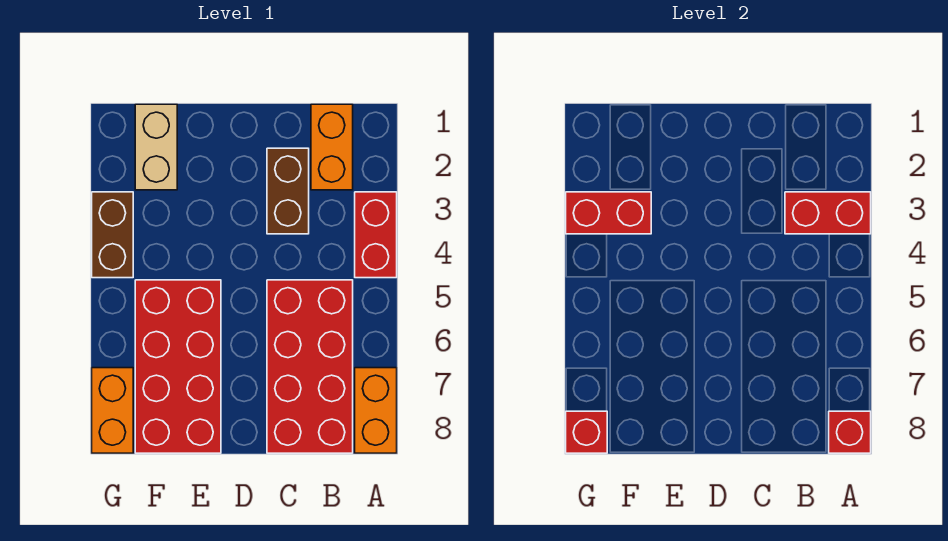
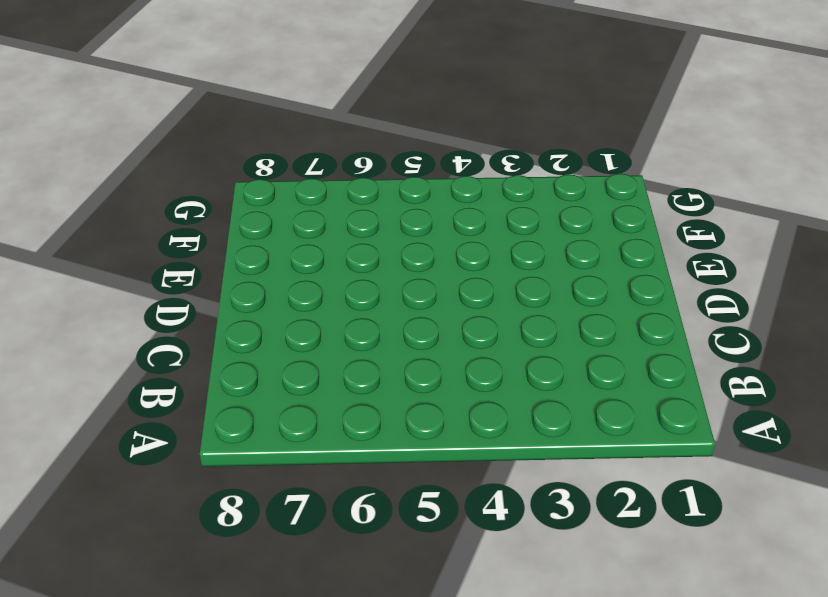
none -> red 1x2 brick [355,192,397,278]
none -> orange 1x2 brick [355,368,397,453]
none -> orange 1x2 brick [311,104,353,190]

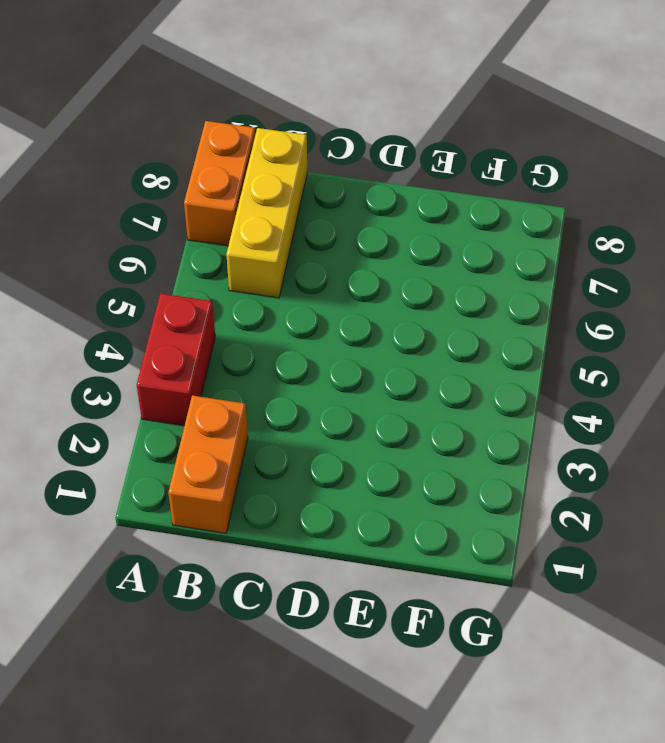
yellow 1x3 brick [226,128,307,298] -> red 2x4 brick [267,280,353,453]
none -> brown 1x2 brick [267,148,309,234]
none -> red 2x4 brick [135,280,221,453]
none -> tan 1x2 brick [135,104,177,190]

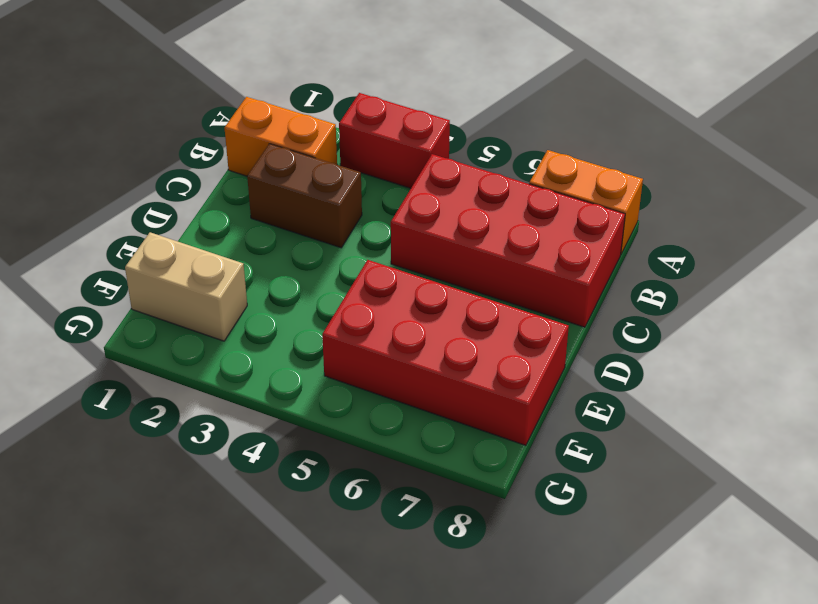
none -> brown 1x2 brick [92,192,133,278]
none -> orange 1x2 brick [92,368,133,453]
none -> red 1x2 brick [785,192,871,234]

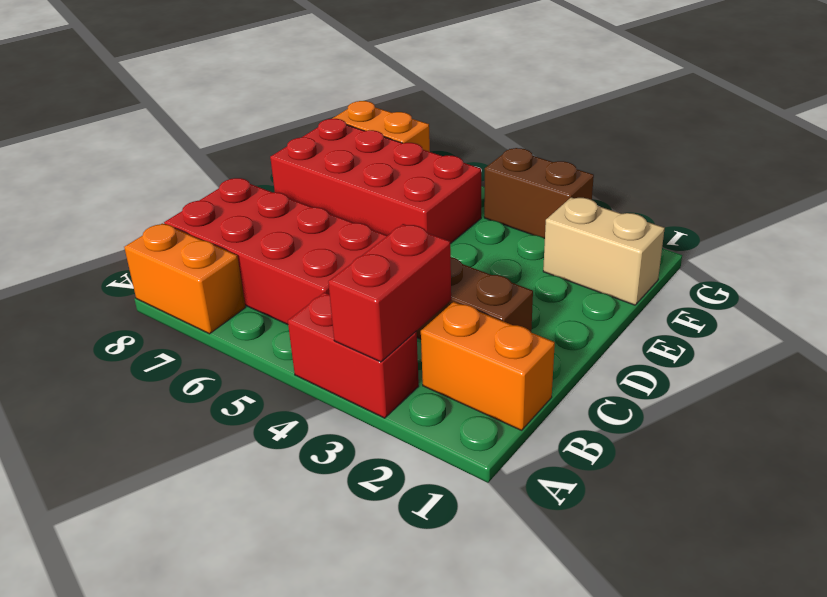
none -> red 1x1 brick [829,411,871,453]
none -> red 1x2 brick [566,192,651,234]
none -> red 1x1 brick [566,411,607,453]

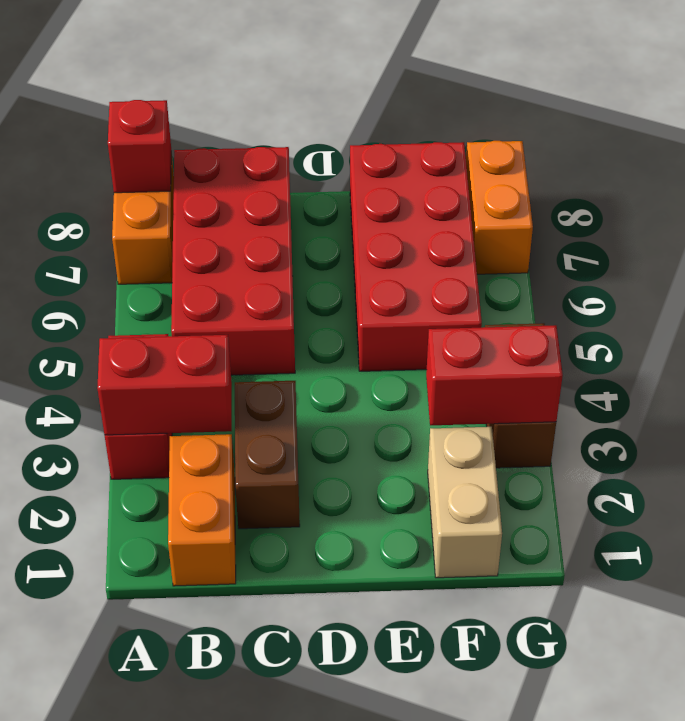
none -> red 1x1 brick [566,411,607,453]

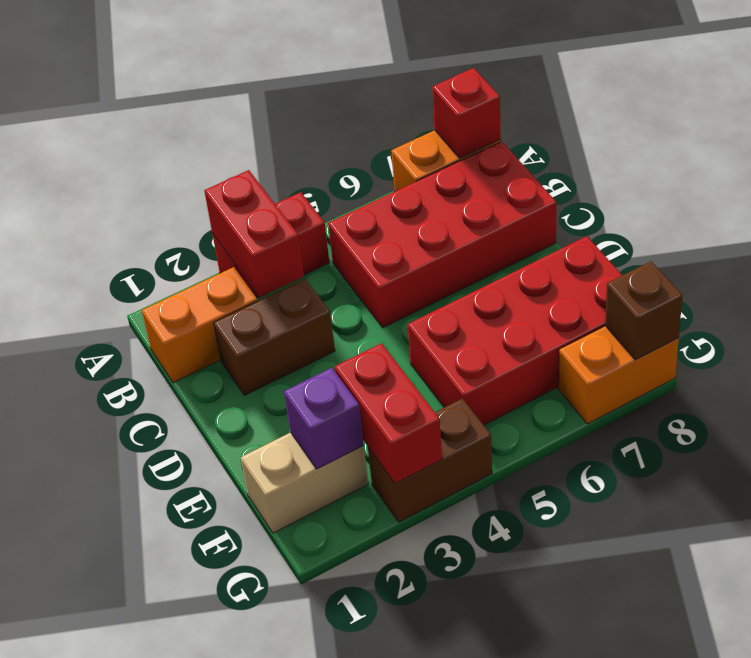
purple 1x1 brick [284,368,364,469] -> none
brown 1x1 brick [605,261,682,360] -> red 1x1 brick [566,411,607,453]

